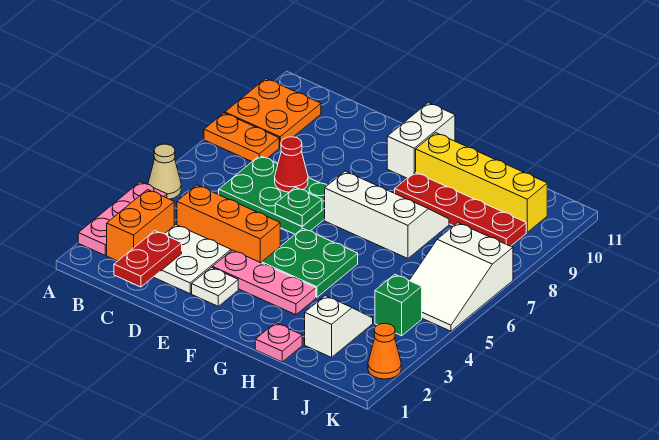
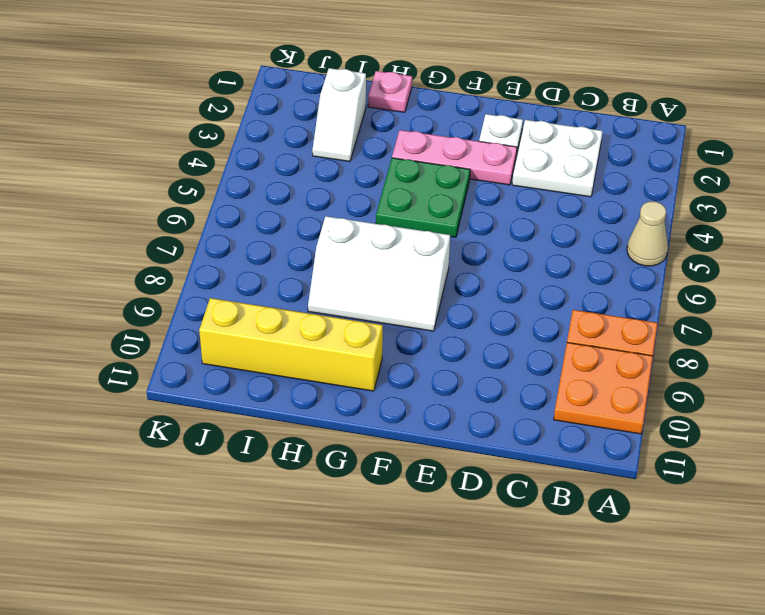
none -> pink 1x3 plate [78,182,167,255]
none -> orange 1x2 brick [107,190,174,261]
none -> orange 1x3 brick [177,185,280,263]

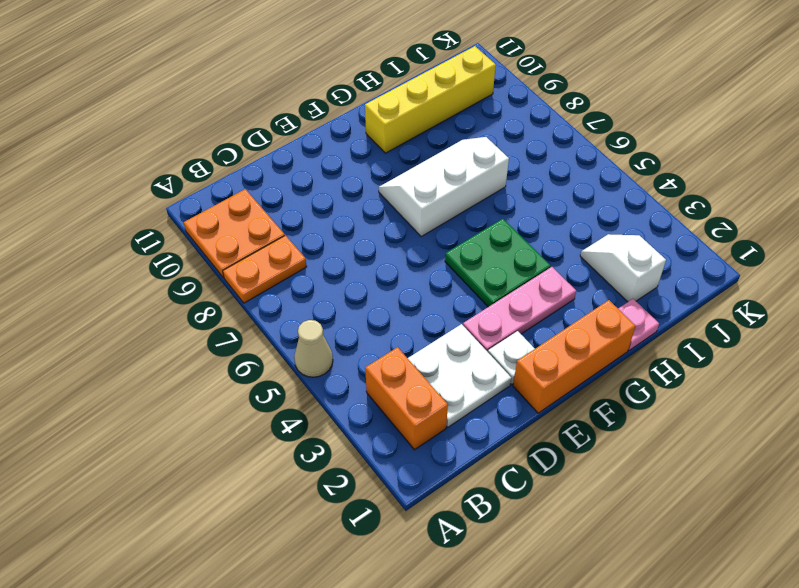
orange 1x3 brick [513,300,635,413] -> orange 1x3 brick moved to [177,185,280,263]
none -> pink 1x3 plate [78,182,167,255]
none -> green 2x3 plate [219,156,327,234]
none -> white 1x2 brick [387,103,455,178]

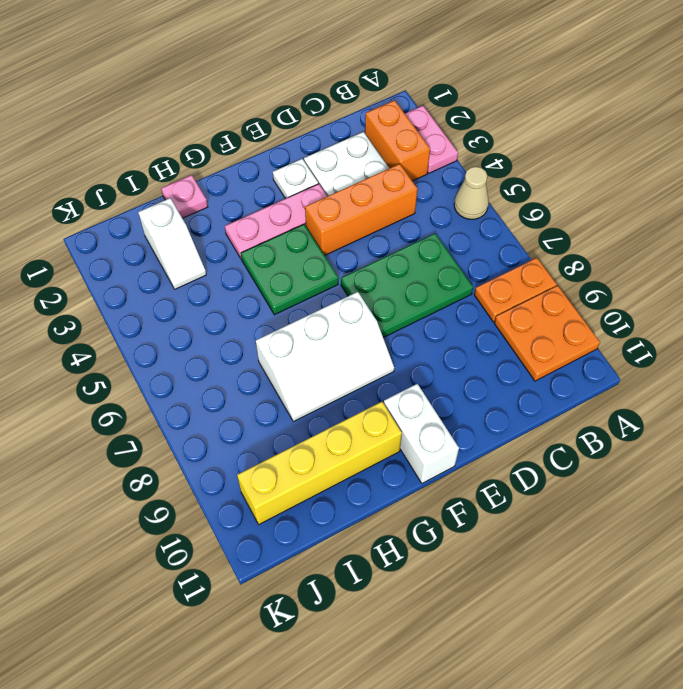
pink 1x2 plate [405,106,458,173] -> pink 1x3 plate [78,182,167,255]
none -> red 1x4 plate [395,172,526,246]
none -> green 1x1 brick [375,274,422,336]
none -> white 2x3 slope [409,223,513,331]

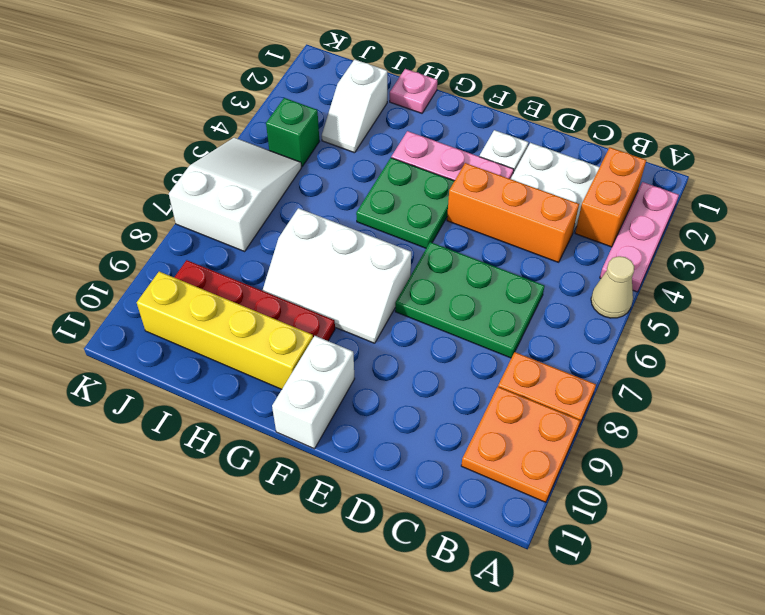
none -> orange 1x1 cone [368,323,401,379]
none -> red 1x2 plate [114,231,182,287]
none -> red 1x1 cone [275,137,308,192]

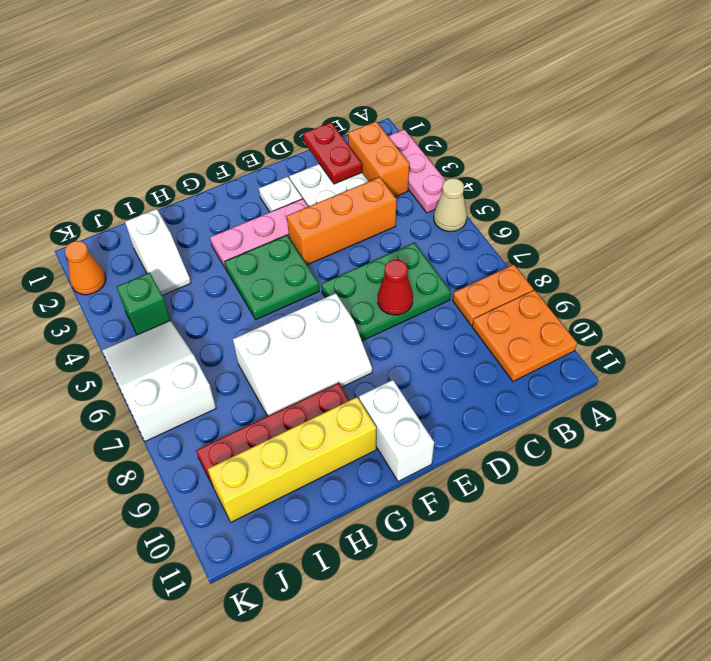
none -> pink 1x1 plate [255,323,302,362]
none -> green 1x1 plate [275,187,322,226]

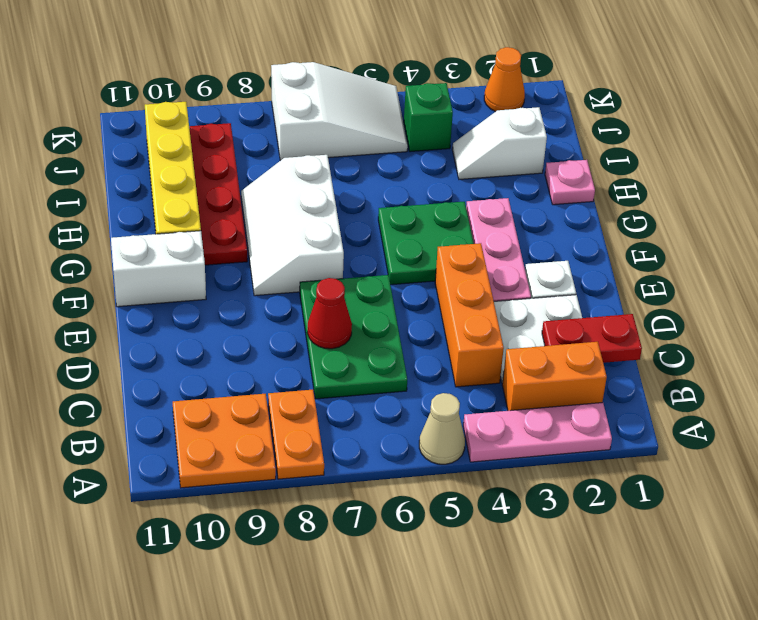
none -> green 1x1 plate [275,187,322,226]

